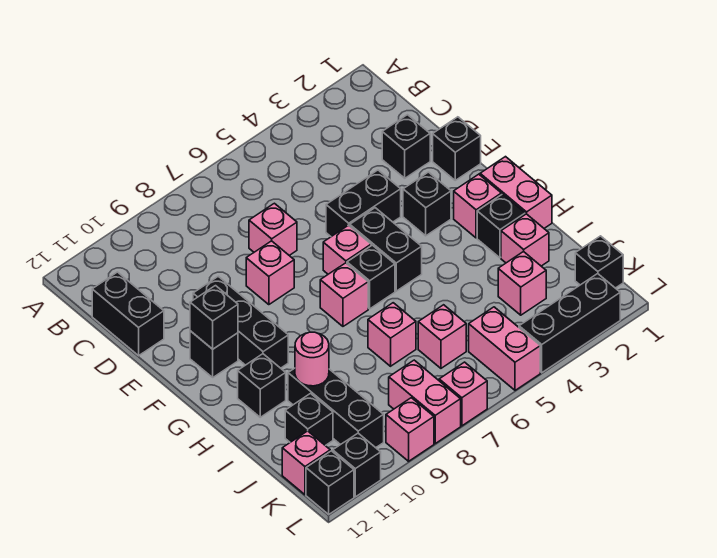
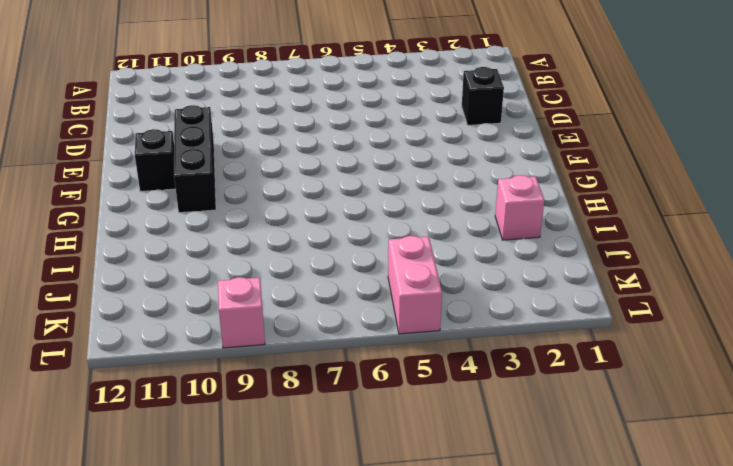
none -> black 1x2 brick [92,272,164,356]
none -> pink 1x1 brick [249,203,297,256]
none -> black 1x1 brick [433,117,481,180]
none -> black 1x2 brick [326,170,401,237]

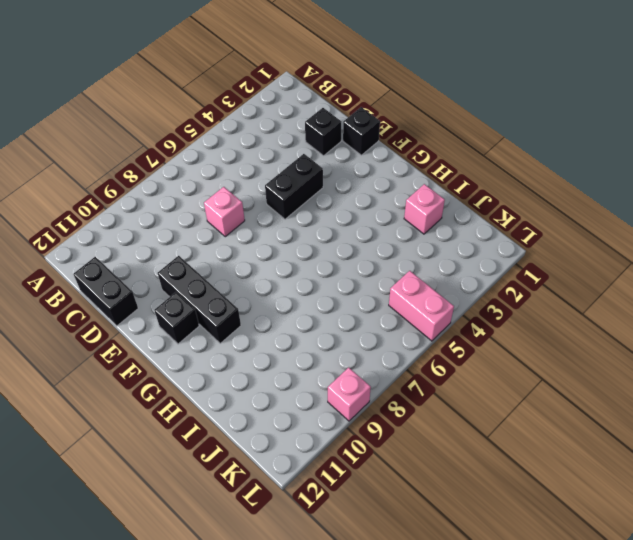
none -> pink 1x1 brick [246,241,294,305]
none -> black 1x1 brick [403,172,451,236]
none -> black 1x2 brick [350,208,422,291]
none -> pink 1x1 brick [323,225,371,274]

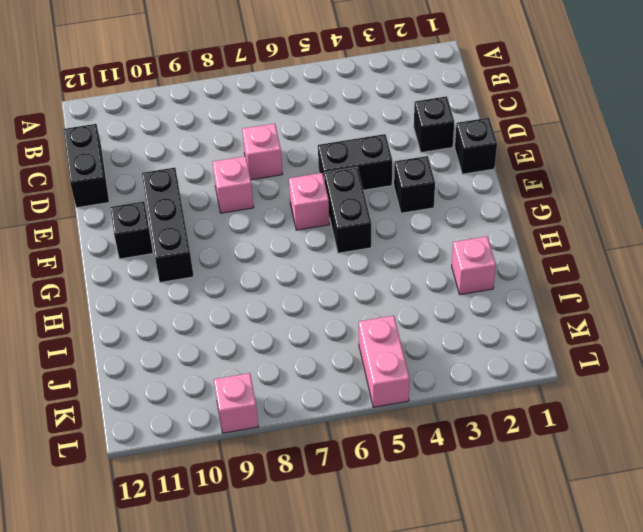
none -> pink 1x2 brick [480,157,552,228]
none -> pink 1x1 brick [454,174,501,238]
none -> black 1x1 brick [347,245,395,309]
none -> pink 1x1 brick [320,263,368,326]

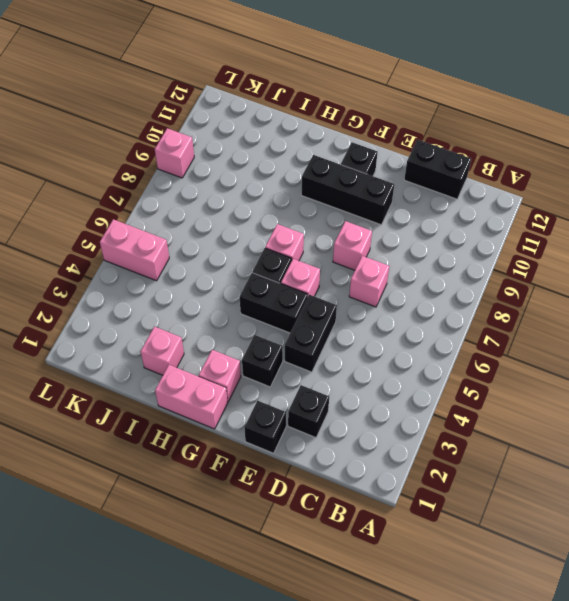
none -> black 1x1 brick [477,194,525,258]
none -> black 1x1 brick [238,354,286,417]
none -> pink 1x1 brick [368,303,416,366]
none -> black 1x3 brick [288,368,384,448]

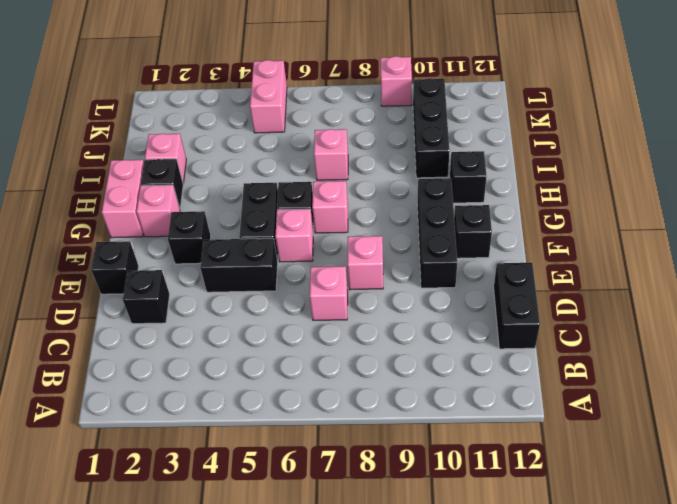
none -> pink 1x1 brick [498,251,546,315]
none -> pink 1x1 brick [418,305,466,368]
none -> black 1x1 brick [285,394,333,446]
none -> black 1x1 brick [575,236,623,288]

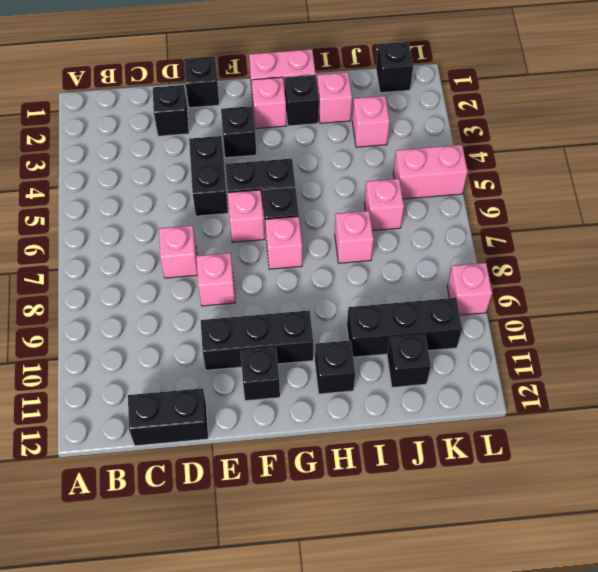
none -> pink 1x2 brick [389,360,461,443]
none -> pink 1x1 brick [282,431,330,495]
none -> black 1x3 brick [519,274,620,373]
none -> pink 1x1 brick [439,362,487,426]

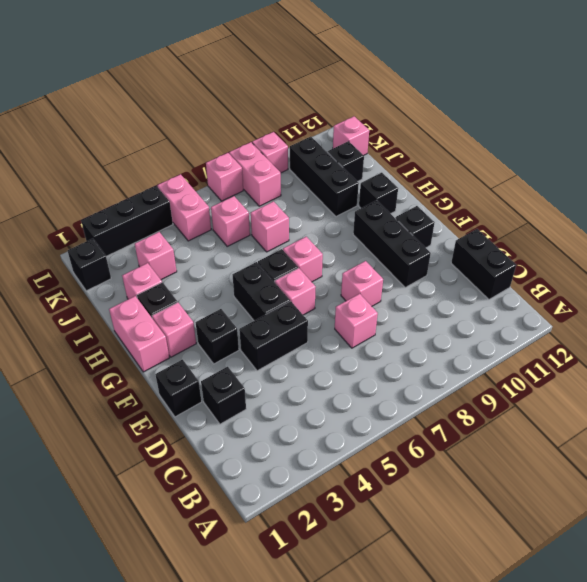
none -> black 1x1 brick [333,433,381,497]
none -> black 1x1 brick [306,451,354,514]
none -> black 1x1 brick [190,286,238,349]
none -> pink 1x1 round brick [295,332,329,386]

